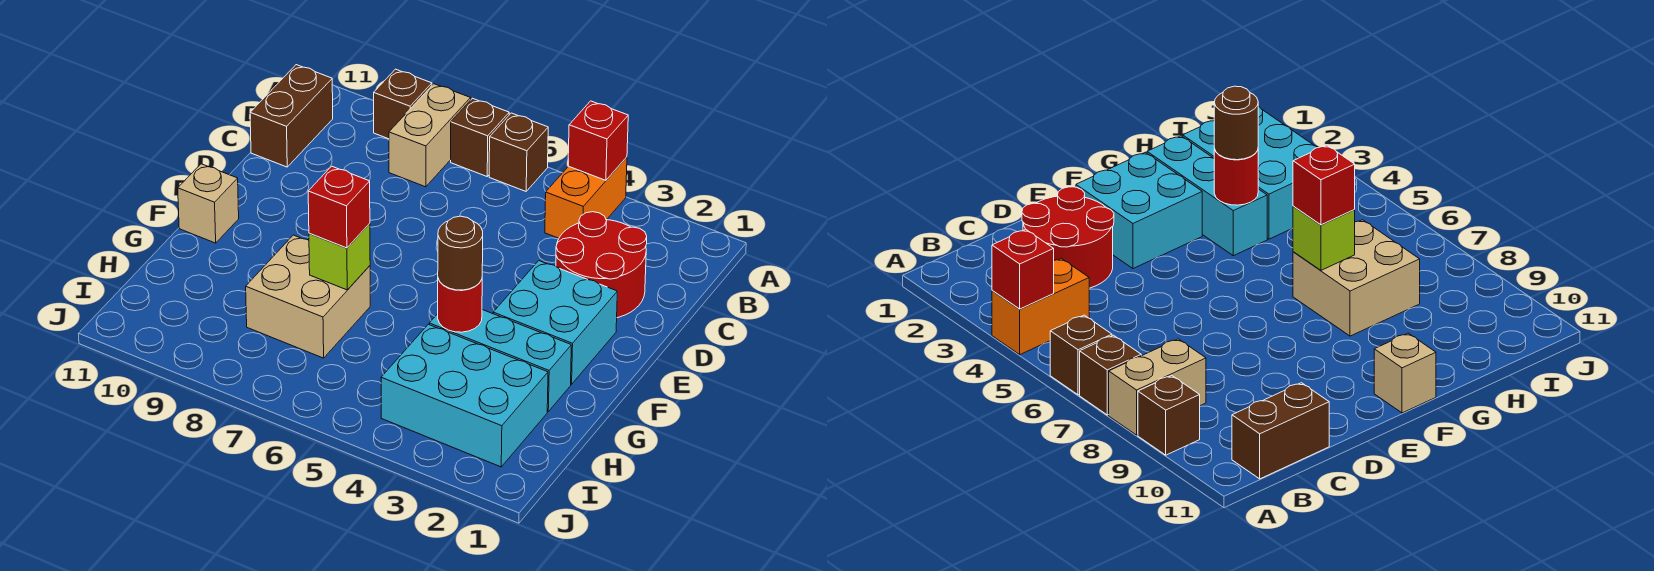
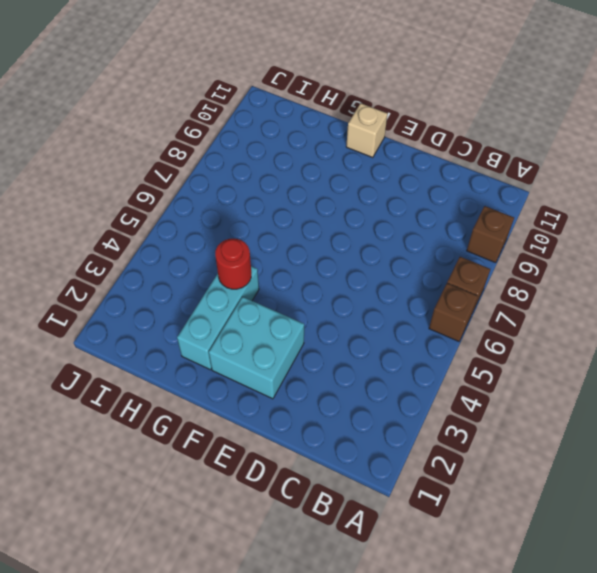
none -> orange 1x2 brick [545,157,627,238]
none -> tan 1x2 brick [389,84,471,187]
none -> brown 1x2 brick [250,65,333,167]

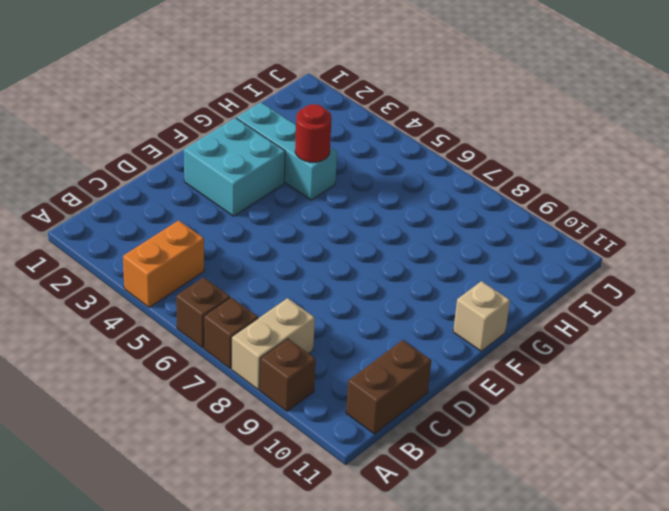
none -> red 2x2 round brick [556,212,647,318]
none -> tan 2x2 brick [246,235,370,358]
none -> cyan 2x3 brick [381,324,548,467]

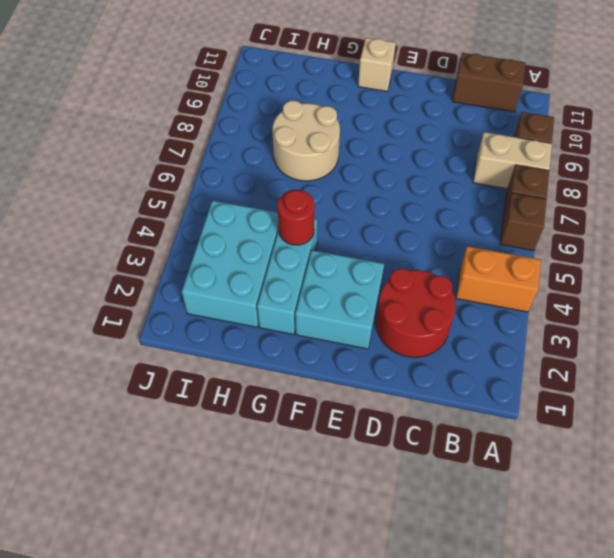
tan 2x2 round brick [273,101,340,181] -> tan 2x2 brick [246,235,370,358]
none -> red 1x1 brick [568,101,628,180]
none -> lime 1x1 brick [309,223,370,290]
none -> brown 1x1 round brick [438,216,483,290]

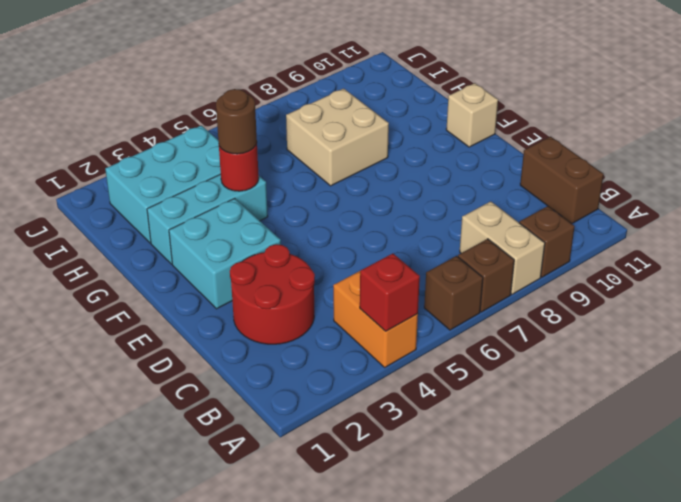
none -> lime 1x1 brick [309,223,370,290]
none -> red 1x1 brick [308,166,370,248]

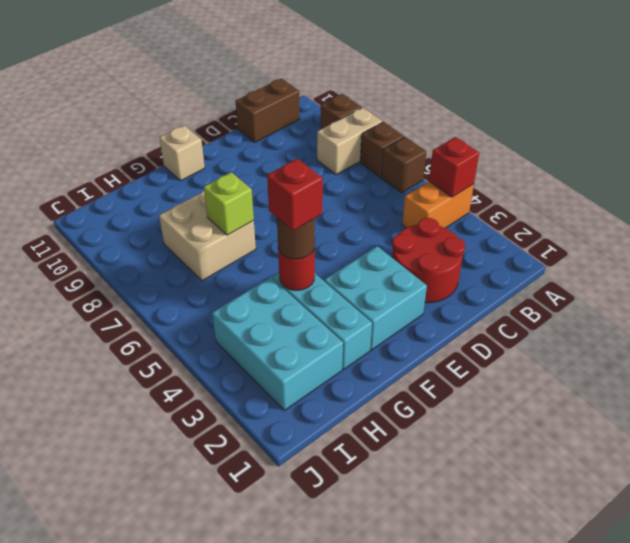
red 1x1 brick [267,159,323,231] -> red 1x1 brick moved to [308,166,370,248]

